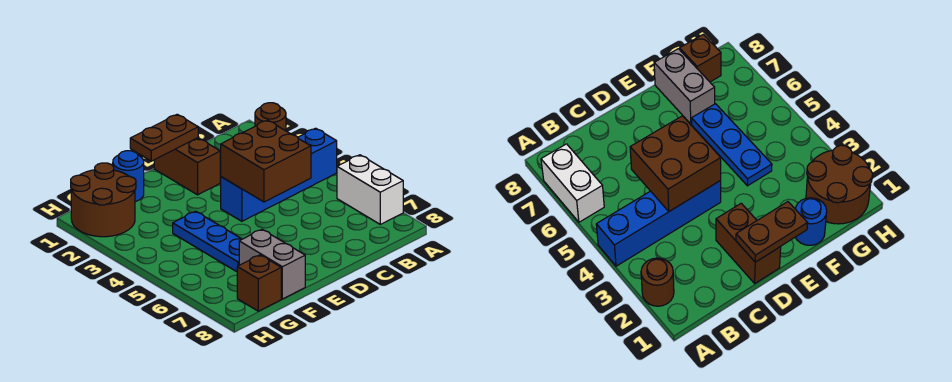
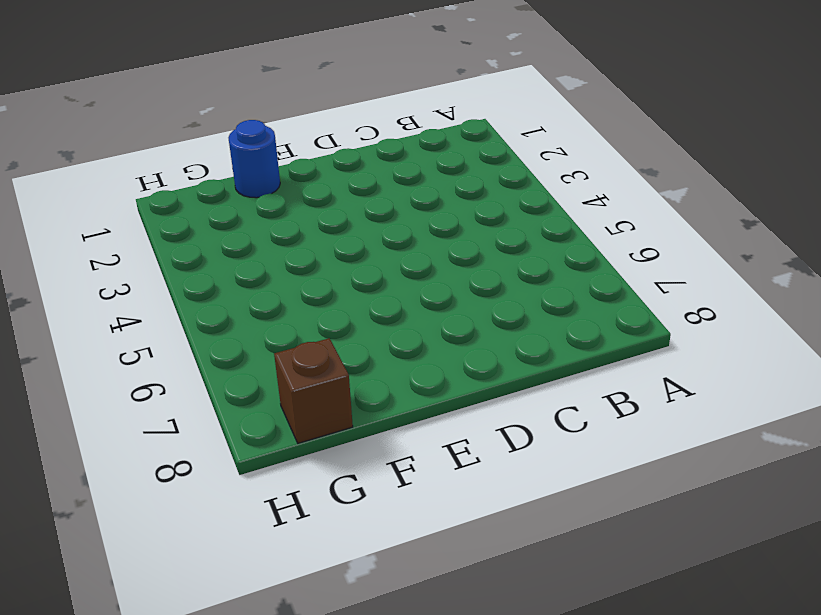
none -> brown 1x1 round brick [255,103,286,131]
none -> blue 1x4 brick [221,128,337,221]

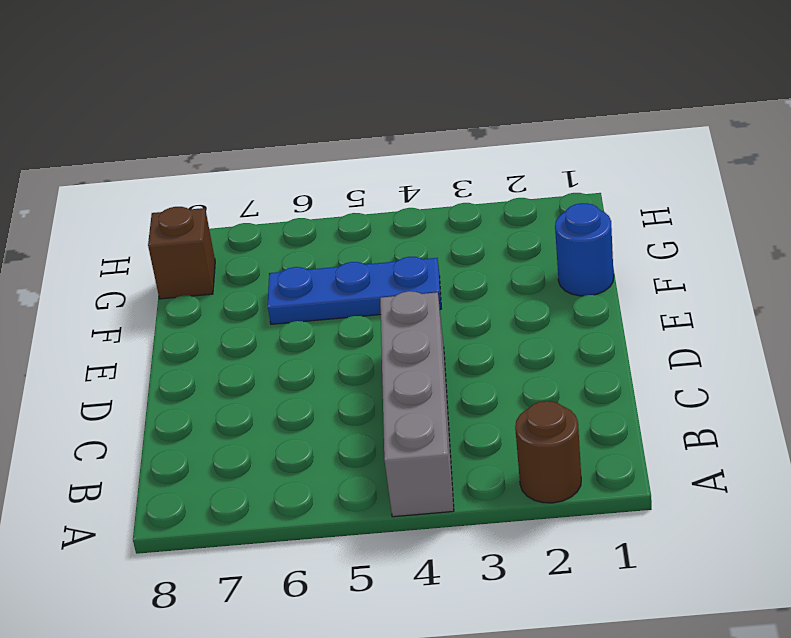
grey 1x4 brick [380,291,454,517] -> blue 1x4 brick [221,128,337,221]
none -> white 1x2 brick [337,155,403,224]
none -> brown 1x2 brick [154,138,220,195]

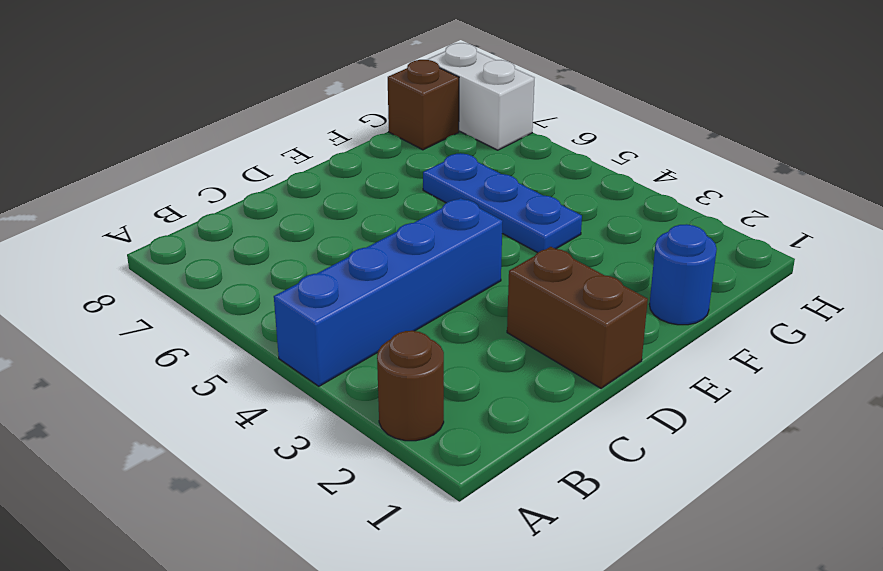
white 1x2 brick [427,43,534,150] -> white 1x2 brick moved to [337,155,403,224]
none -> grey 1x2 brick [239,230,305,299]
none -> brown 2x2 round brick [71,163,136,237]

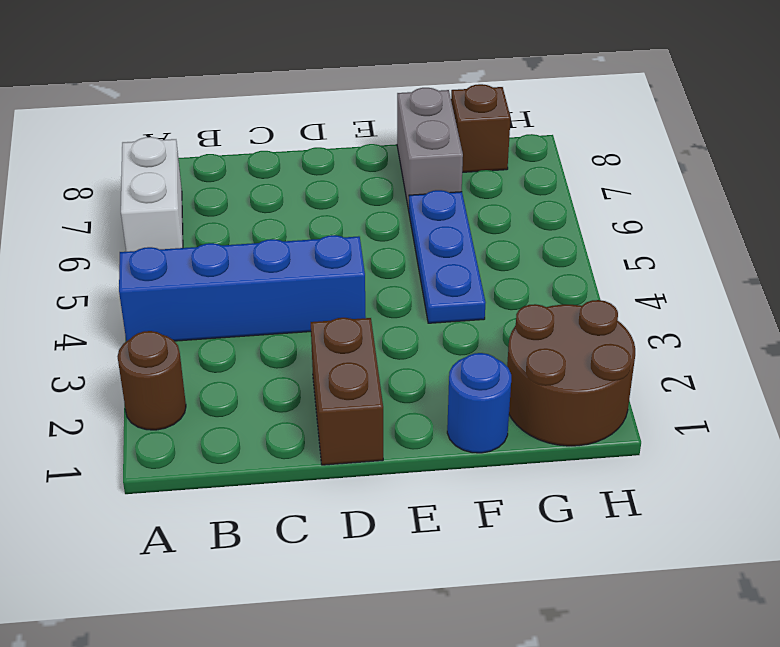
none -> brown 2x2 brick [220,120,311,202]
none -> brown 1x2 plate [130,114,198,161]

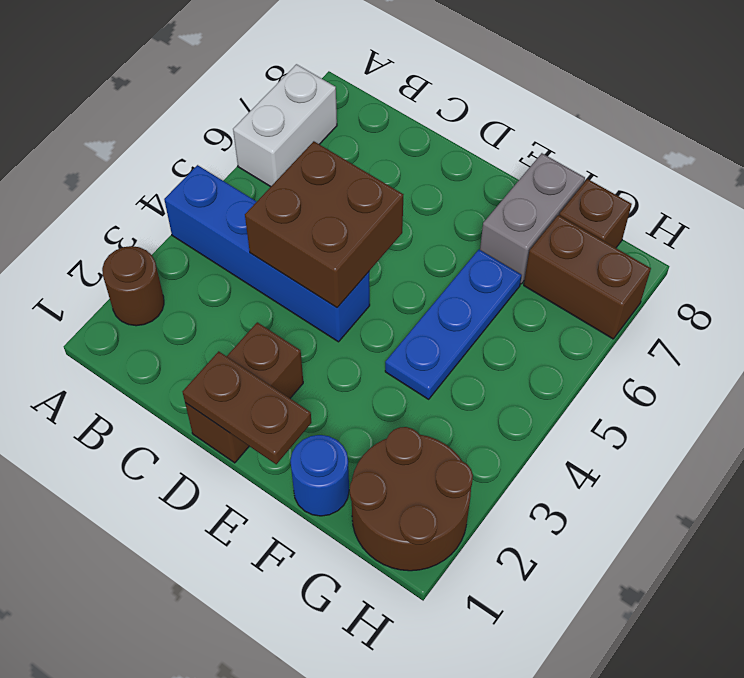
brown 1x2 brick [524,215,651,339] -> none

